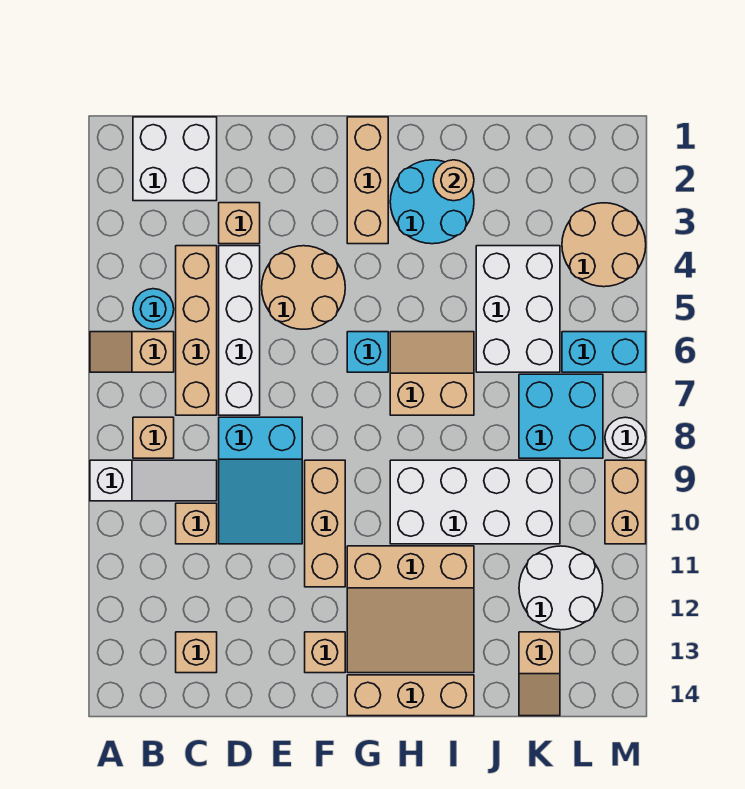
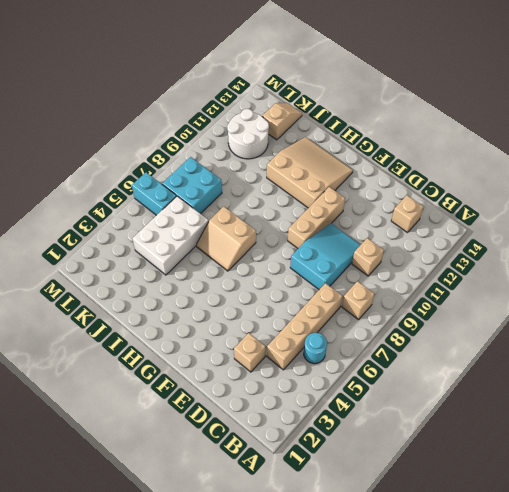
none -> tan 1x2 slope [90,332,174,372]
none -> white 1x3 slope [90,460,217,501]
none -> white 2x2 brick [133,117,217,201]
none -> white 1x4 brick [219,246,260,415]

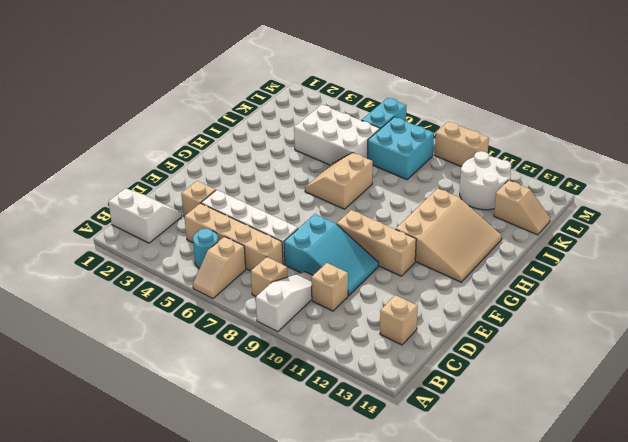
white 2x2 slope [108,188,182,243] -> white 2x2 brick [133,117,217,201]
none -> tan 2x2 round brick [262,246,345,329]
none -> tan 1x1 brick [305,632,345,673]
none -> tan 1x3 brick [347,117,388,244]
none -> cyan 1x1 brick [347,332,388,372]

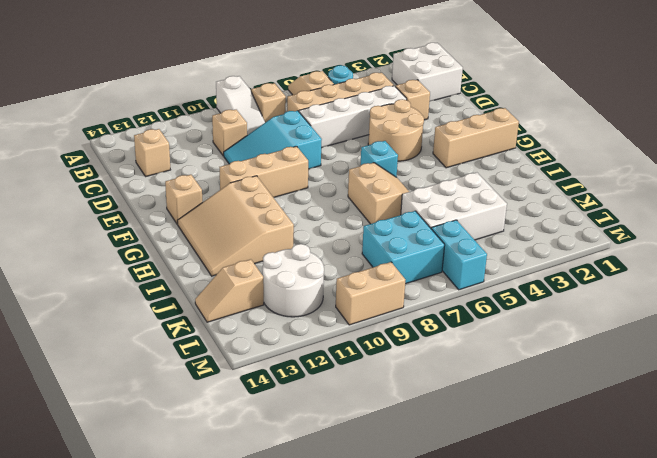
none -> tan 1x3 brick [347,675,474,716]
none -> cyan 2x2 round brick [390,160,474,244]
none -> white 2x4 brick [390,460,560,544]
none -> tan 2x2 round brick [562,203,646,287]

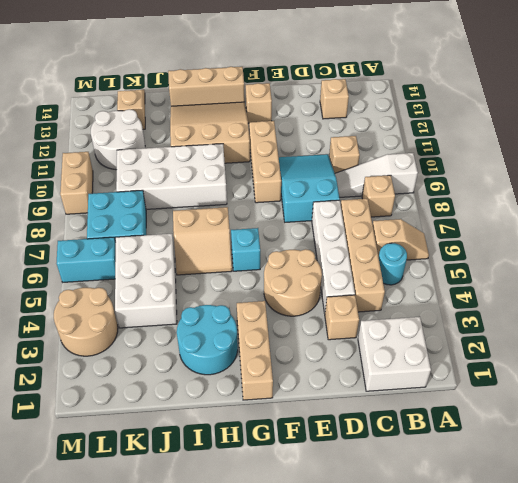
none -> white 1x1 round brick [605,417,646,458]
none -> tan 1x1 round brick [433,160,474,201]

